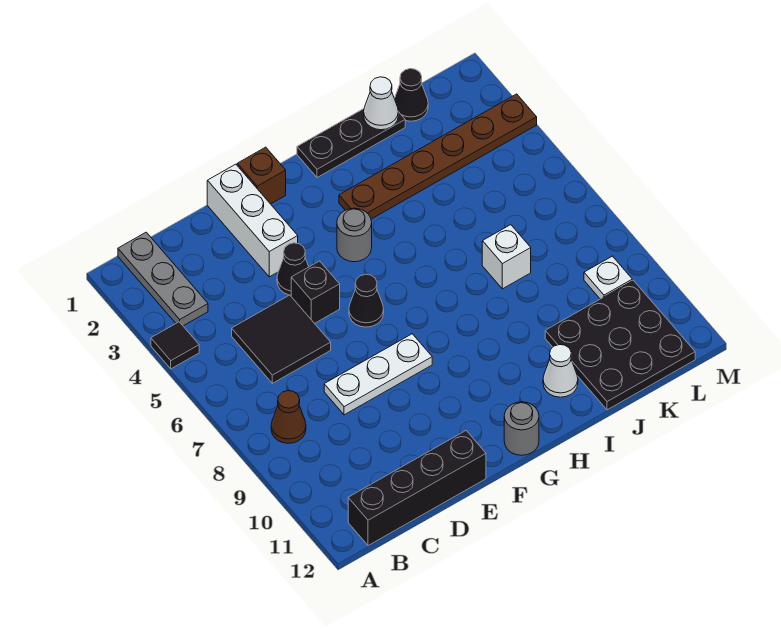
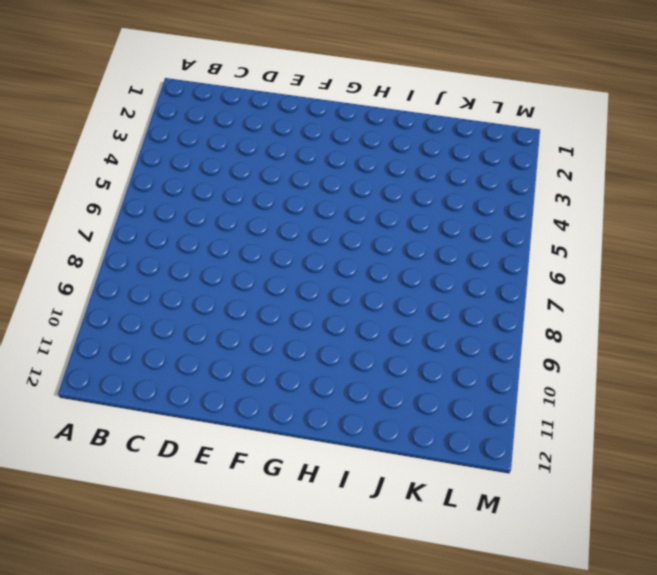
none -> black 1x1 tile [151,322,199,369]
none -> grey 1x3 plate [118,232,208,326]
none -> brown 1x1 cone [271,391,306,443]

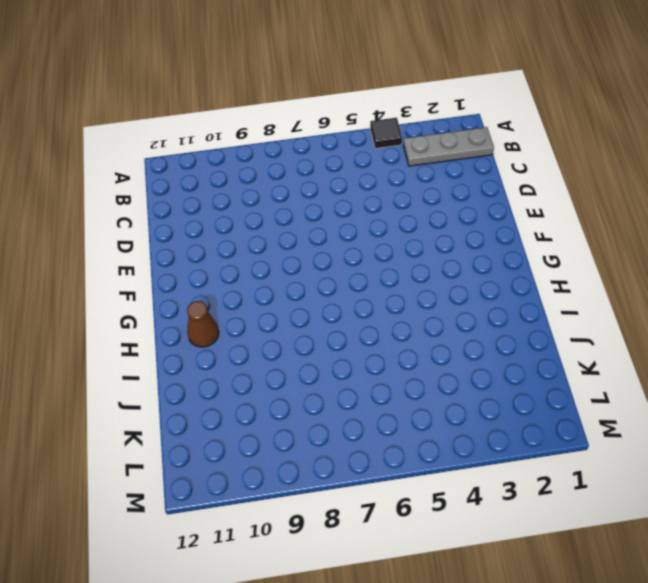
brown 1x1 cone [187,301,219,347] -> brown 1x1 cone moved to [271,391,306,443]
none -> black 1x4 brick [348,431,486,546]
none -> black 2x2 tile [232,295,331,383]
none -> white 1x3 plate [324,334,432,415]

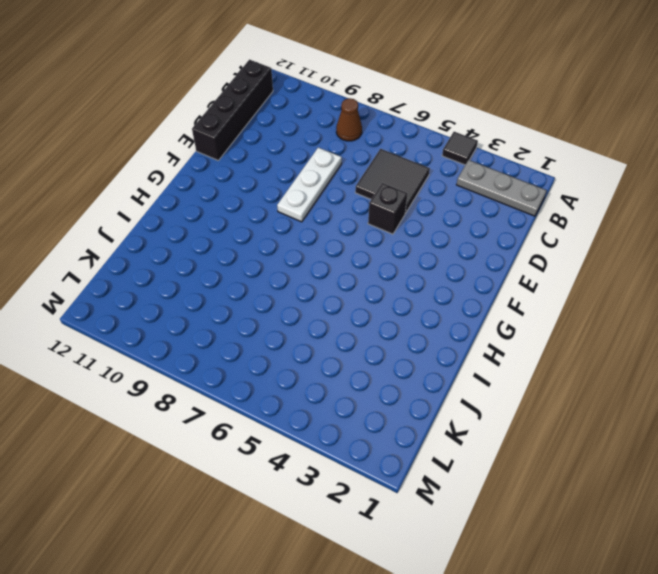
none -> white 1x3 brick [207,164,298,277]
none -> black 1x1 cone [277,243,309,295]
none -> brown 1x1 brick [237,147,286,204]

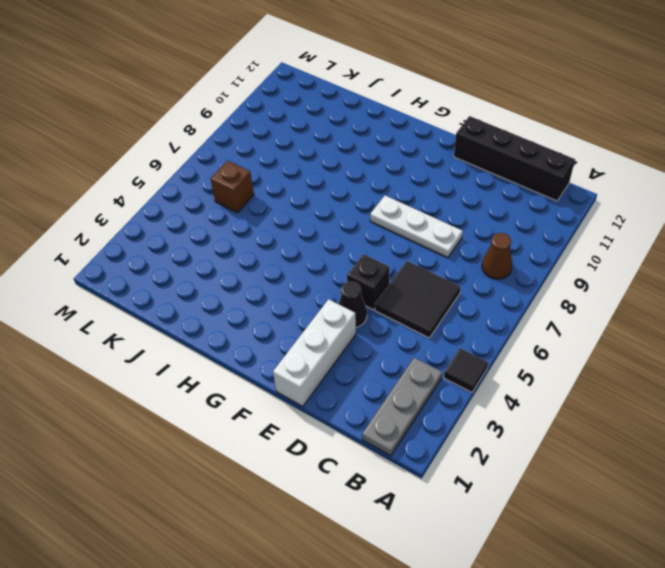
brown 1x1 brick [211,161,254,213] -> brown 1x1 brick moved to [237,147,286,204]
none -> black 1x1 cone [349,274,384,327]
none -> grey 1x1 round brick [337,208,372,262]
none -> grey 1x1 round brick [504,402,539,455]

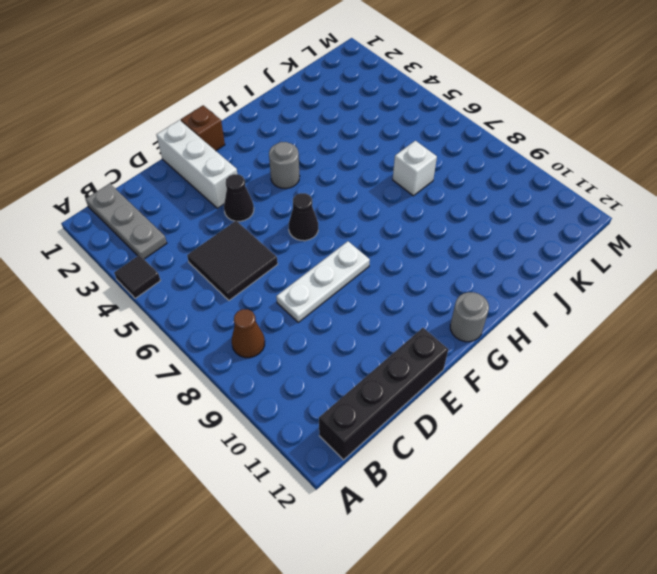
none -> black 1x1 brick [291,261,340,323]
none -> black 1x3 plate [297,109,405,178]
none -> brown 1x6 plate [339,94,537,219]

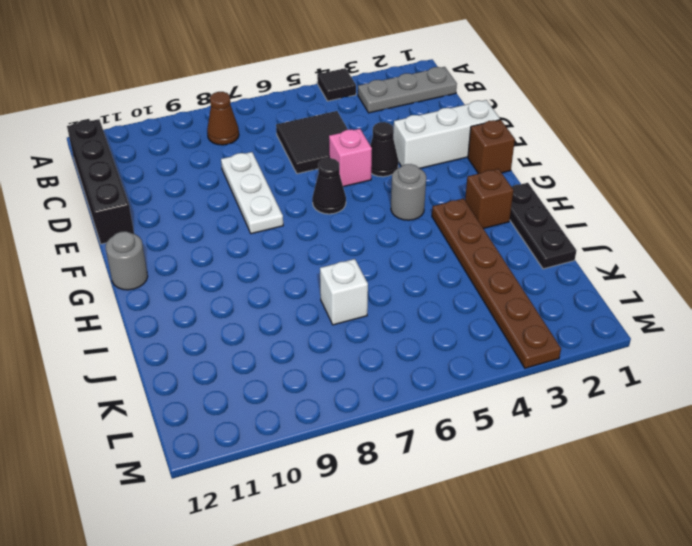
pink 1x1 brick [329,129,372,187] -> black 1x1 brick [291,261,340,323]
brown 1x1 brick [465,169,513,229] -> none
none -> white 1x1 cone [543,345,578,397]
none -> black 3x3 plate [545,280,695,410]
none -> black 1x1 cone [394,69,428,121]

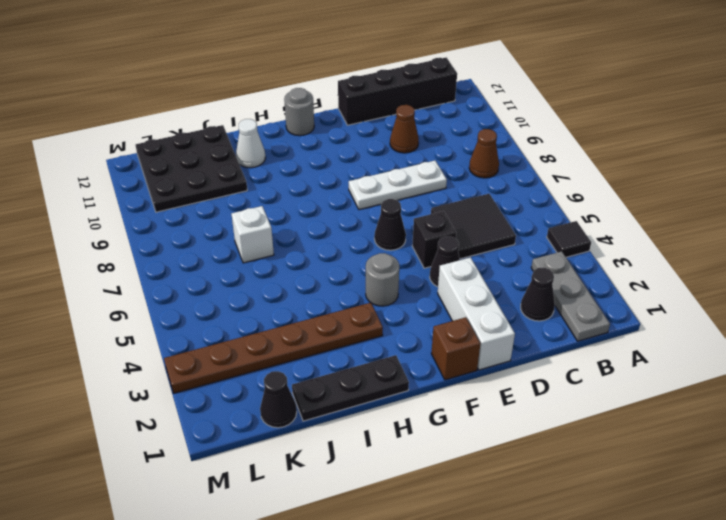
black 1x1 cone [521,267,555,321] -> none
brown 1x1 cone [390,105,419,153] -> none
none -> white 1x1 plate [584,256,632,299]
none -> white 1x1 cone [364,77,398,130]

